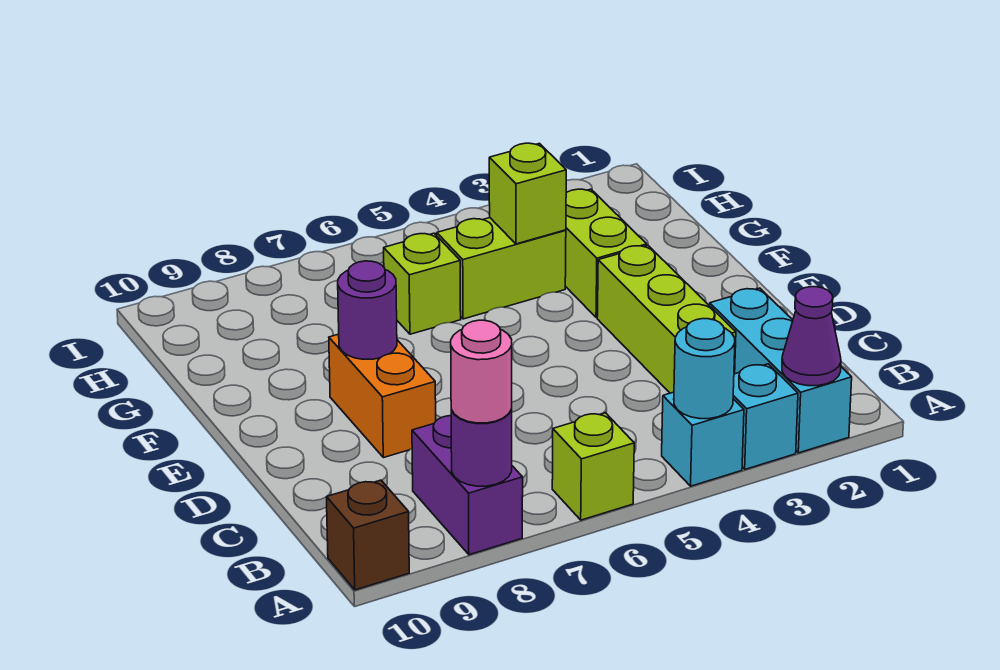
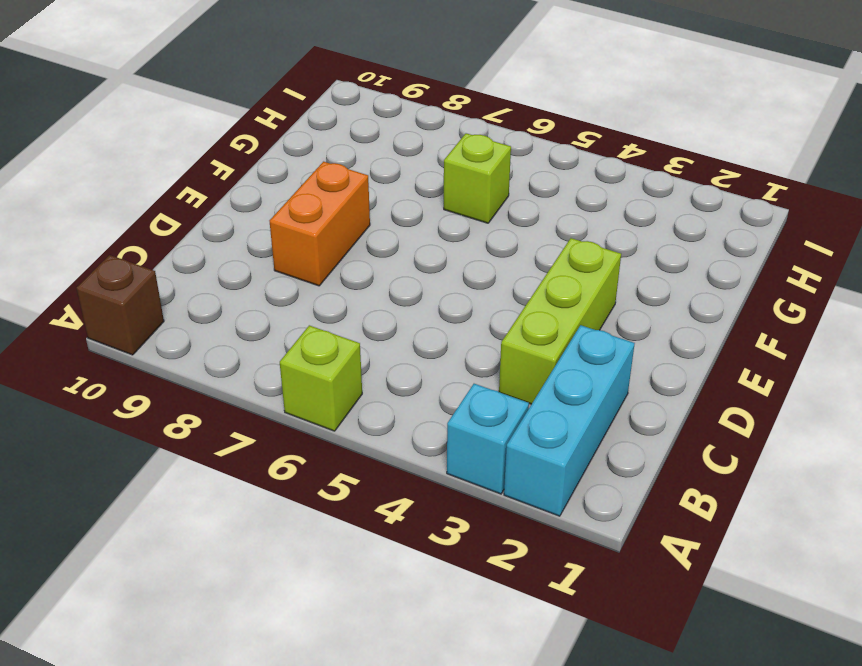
none -> cyan 1x1 brick [662,392,744,486]
none -> purple 1x2 brick [412,416,523,555]
none -> lime 1x2 brick [565,189,647,318]

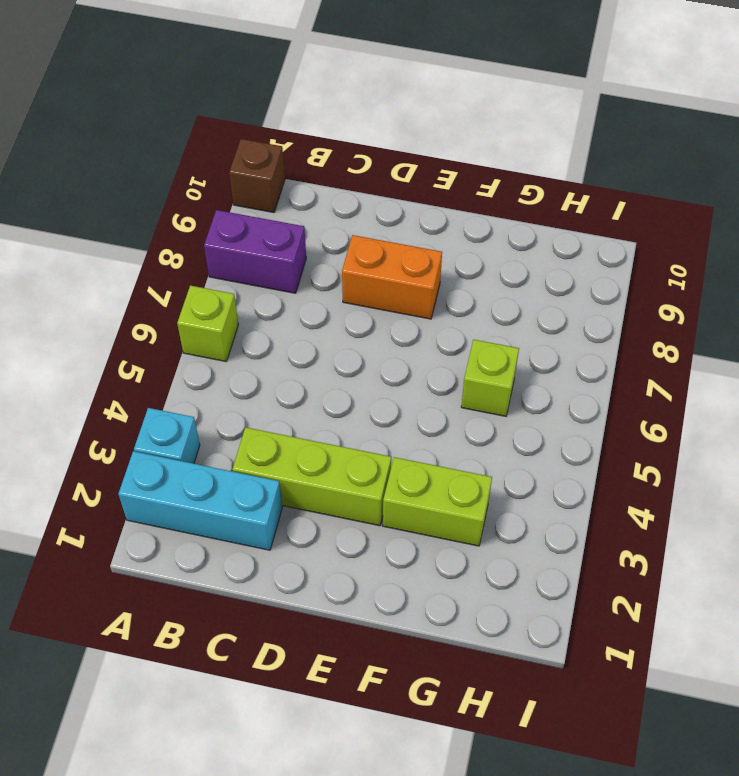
none -> cyan 1x1 brick [662,392,744,486]
none -> lime 1x2 brick [437,218,566,319]
none -> purple 1x1 cone [782,287,841,386]

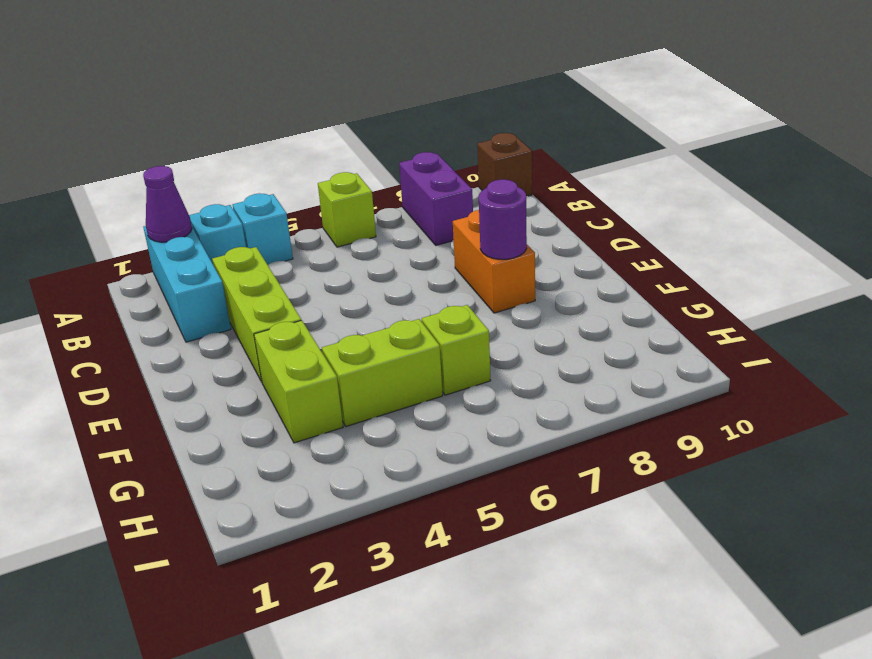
none -> cyan 1x1 round brick [674,319,735,419]
none -> purple 1x1 round brick [451,410,512,486]
none -> lime 1x1 brick [489,143,566,244]

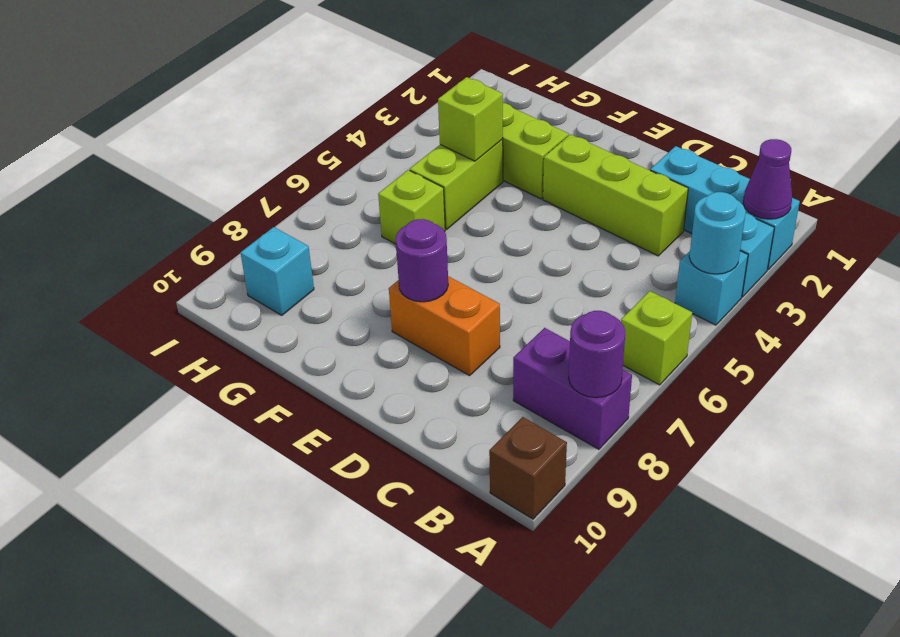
cyan 1x1 brick [241,227,314,315] -> none
none -> pink 1x1 round brick [451,320,512,423]

